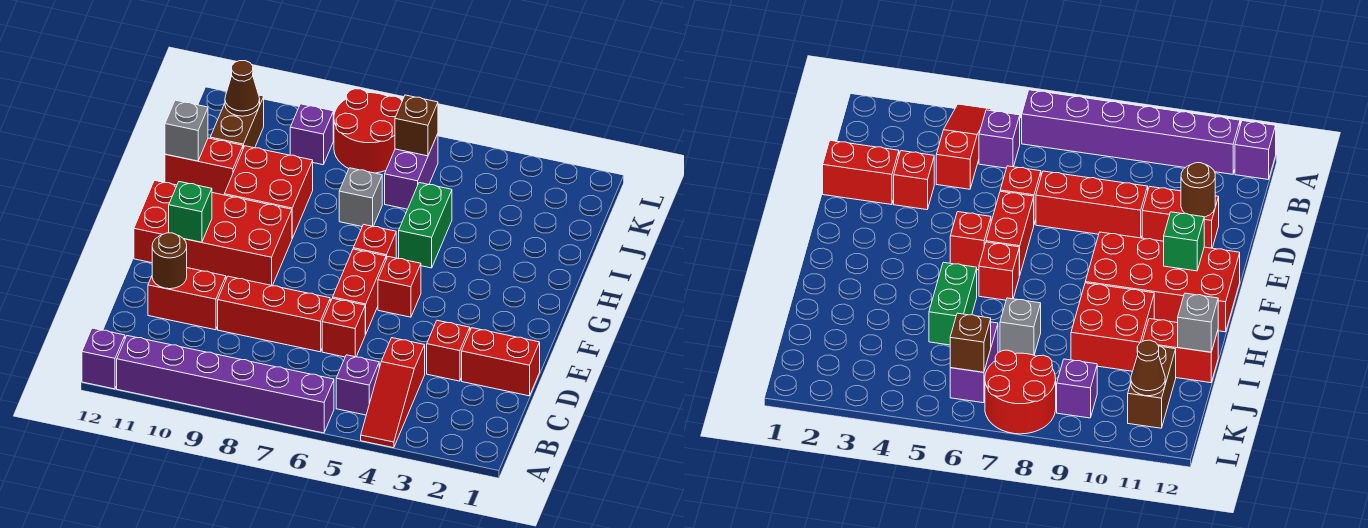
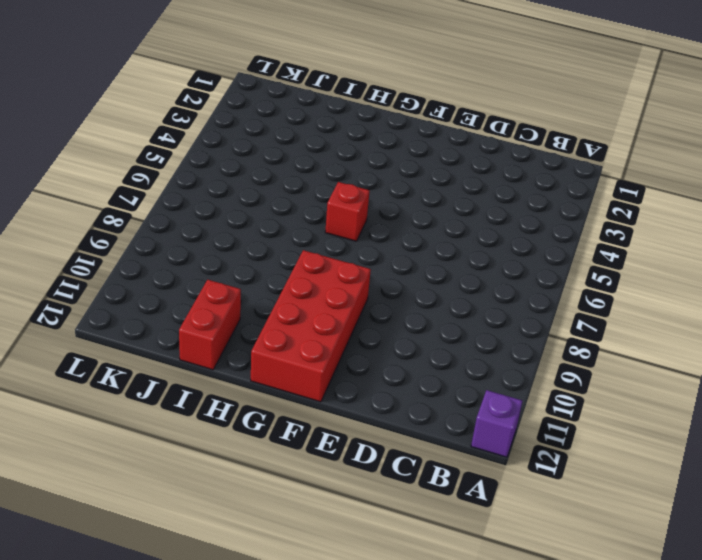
none -> red 1x3 slope [361,338,425,448]
none -> purple 1x6 brick [117,336,334,433]
none -> purple 1x1 brick [336,355,379,415]

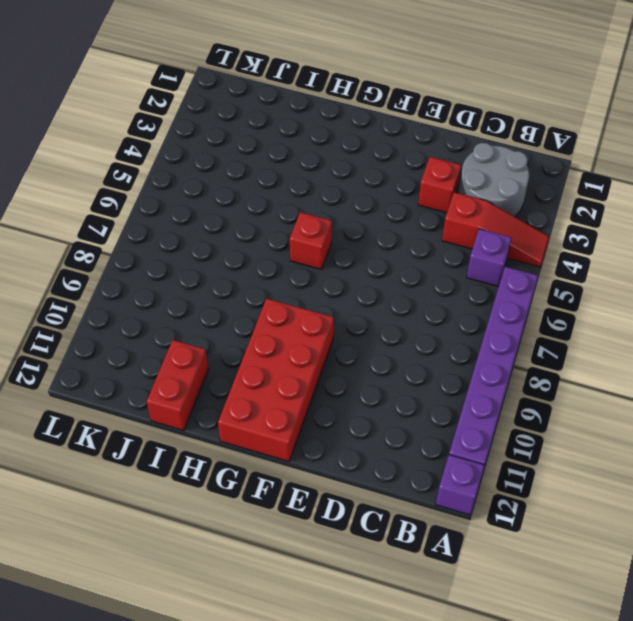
grey 2x2 round brick [459,143,529,217] -> none
none -> red 1x2 brick [462,328,540,396]
none -> red 1x1 brick [322,298,366,357]
none -> red 1x3 brick [218,276,330,352]

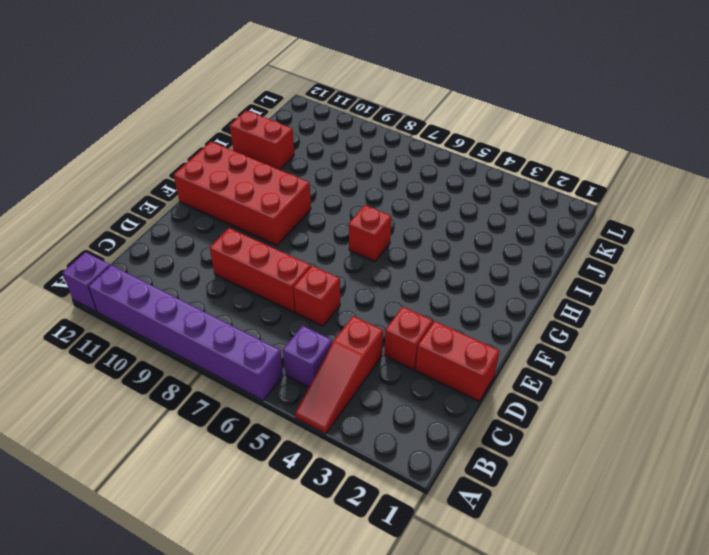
none -> red 1x2 brick [148,268,226,330]
none -> red 1x2 brick [333,249,386,334]
none -> red 1x1 brick [378,257,421,317]

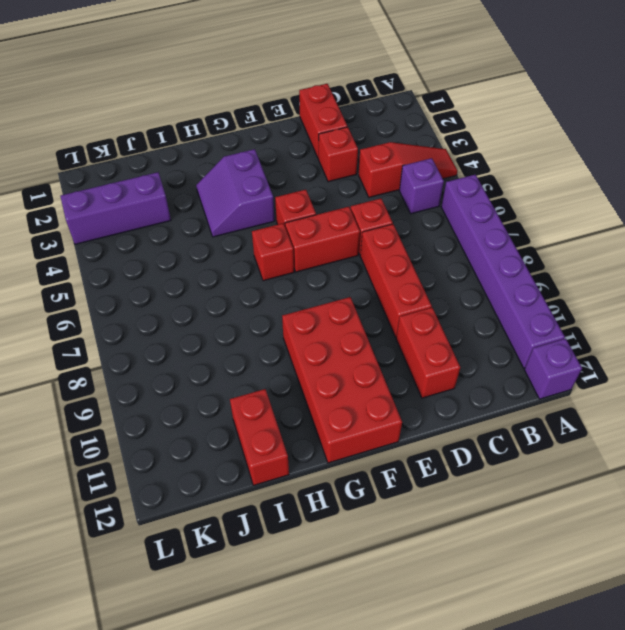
purple 2x2 slope [196,149,275,237] -> none
purple 1x3 brick [60,172,171,244] -> none
none -> green 1x2 brick [399,183,452,268]
none -> red 2x2 brick [224,146,313,238]
none -> grey 1x1 brick [339,168,382,226]

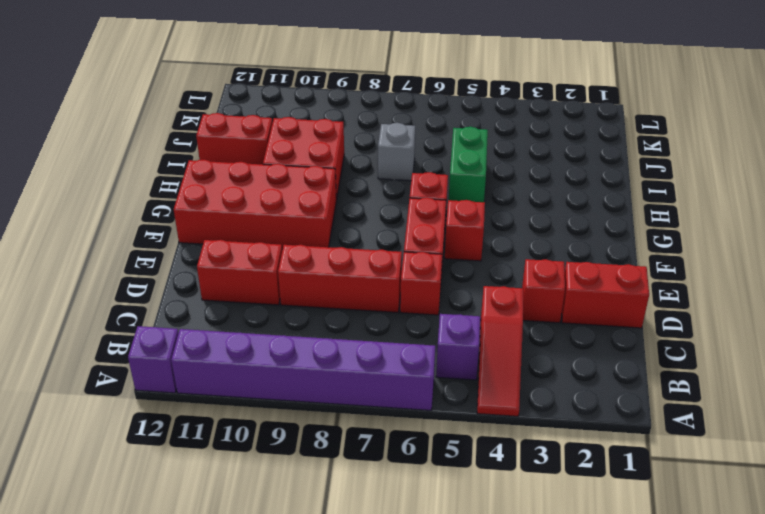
none -> purple 1x2 brick [385,134,438,209]
none -> brown 1x2 brick [210,95,264,149]
none -> red 2x2 round brick [334,89,402,173]

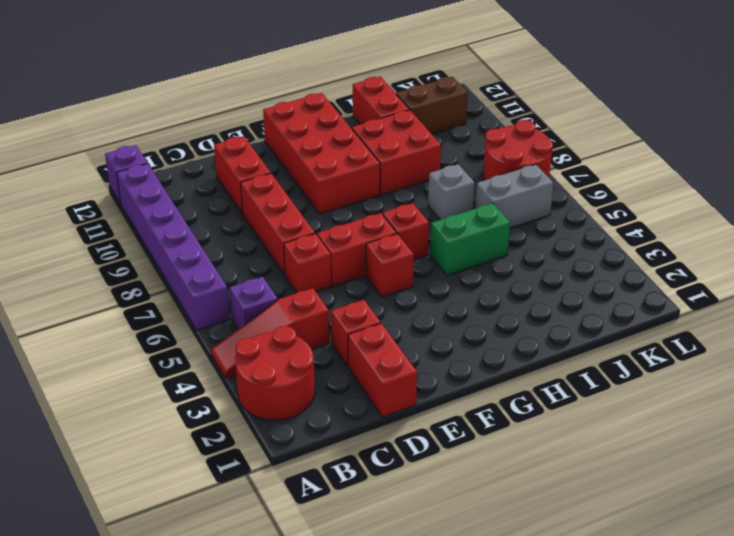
red 2x2 round brick [235,326,315,420] -> none
grey 1x2 brick [475,164,553,228] -> purple 1x2 brick [385,134,438,209]
none -> purple 1x1 brick [290,104,333,165]
none -> brown 1x1 round brick [152,233,187,289]
none -> green 1x1 brick [169,182,212,242]

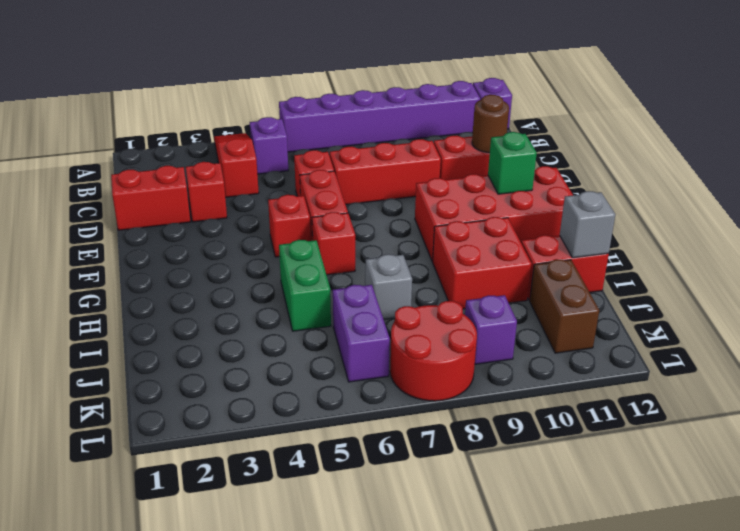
none -> brown 1x1 brick [395,95,438,156]
none -> brown 1x1 cone [225,61,260,116]

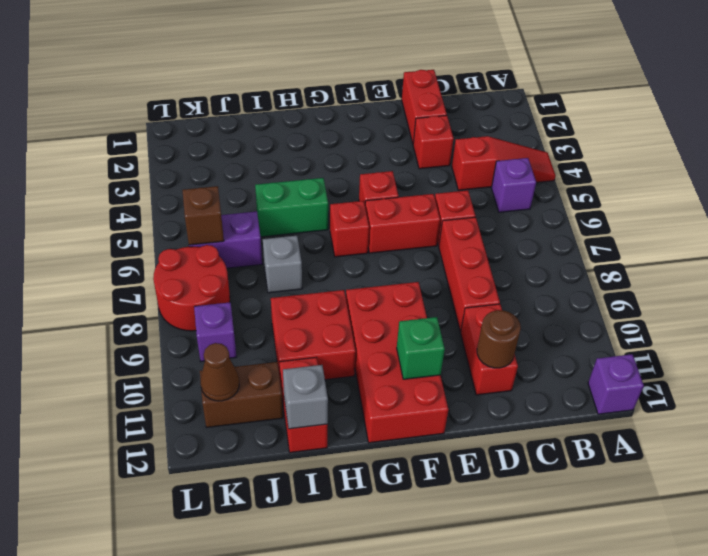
none -> purple 1x6 brick [117,336,334,433]

